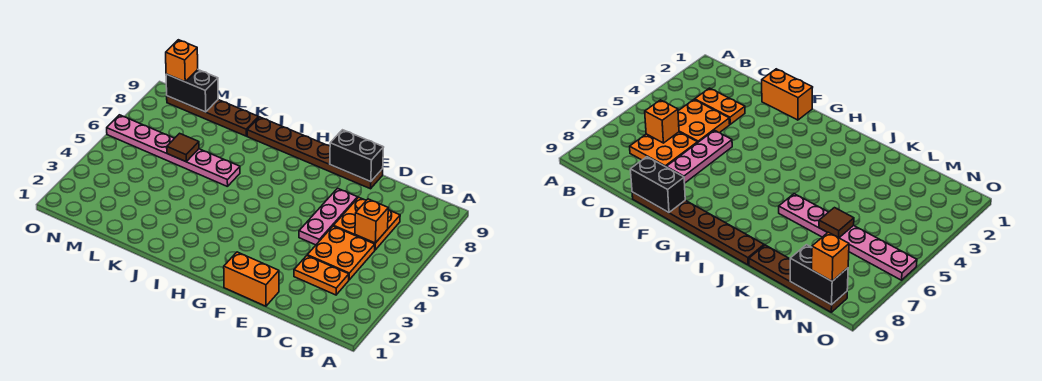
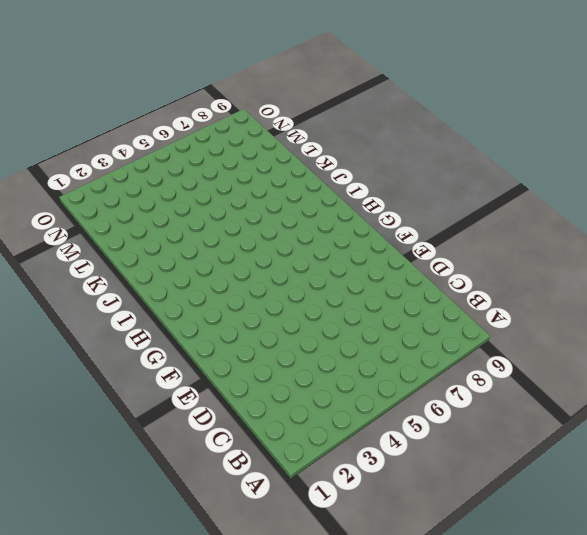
none -> orange 1x2 plate [294,256,349,295]
none -> orange 2x2 plate [307,226,375,280]
none -> orange 2x2 plate [333,197,400,250]

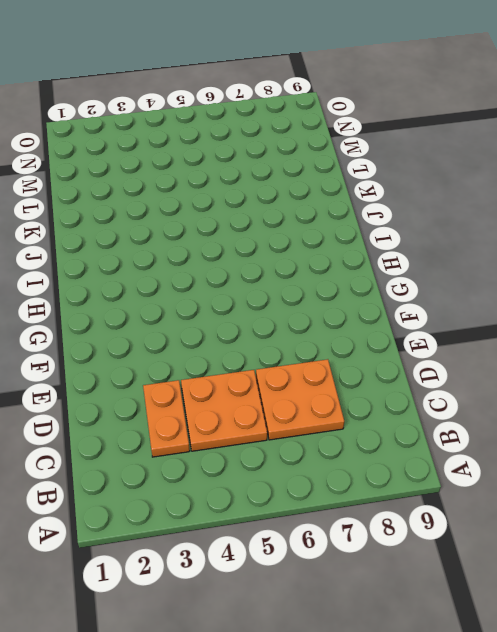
none -> orange 1x2 brick [224,252,279,306]
none -> pink 1x3 plate [299,188,358,245]
none -> brown 1x6 plate [247,117,383,189]

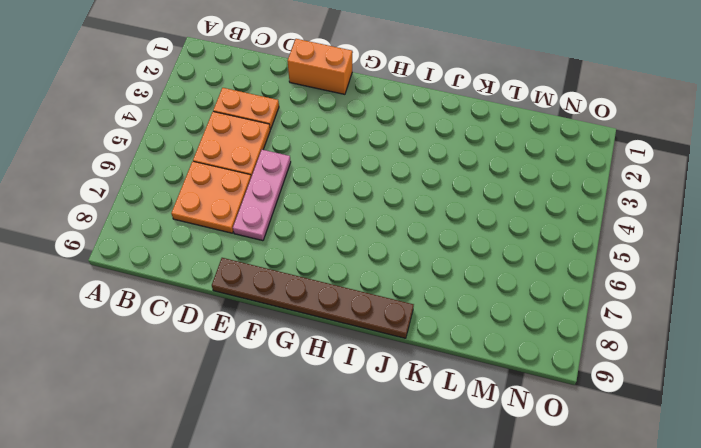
none -> pink 1x6 plate [107,115,240,187]
none -> brown 1x4 plate [167,96,259,136]
none -> orange 1x1 brick [355,199,388,243]

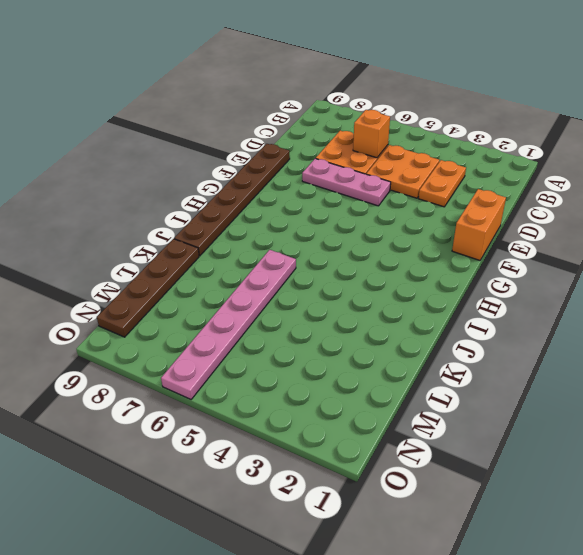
none -> black 1x2 brick [330,130,384,182]
none -> brown 1x1 tile [167,133,199,162]
none -> black 1x2 brick [166,70,218,112]

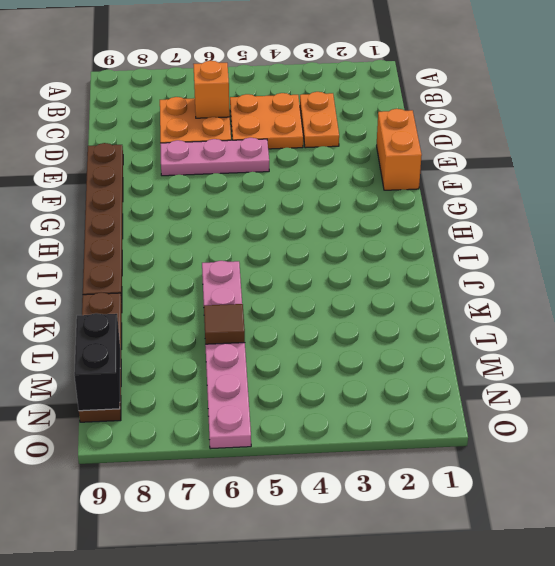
none -> black 1x2 brick [330,130,384,182]
none -> orange 1x1 brick [166,40,198,82]

